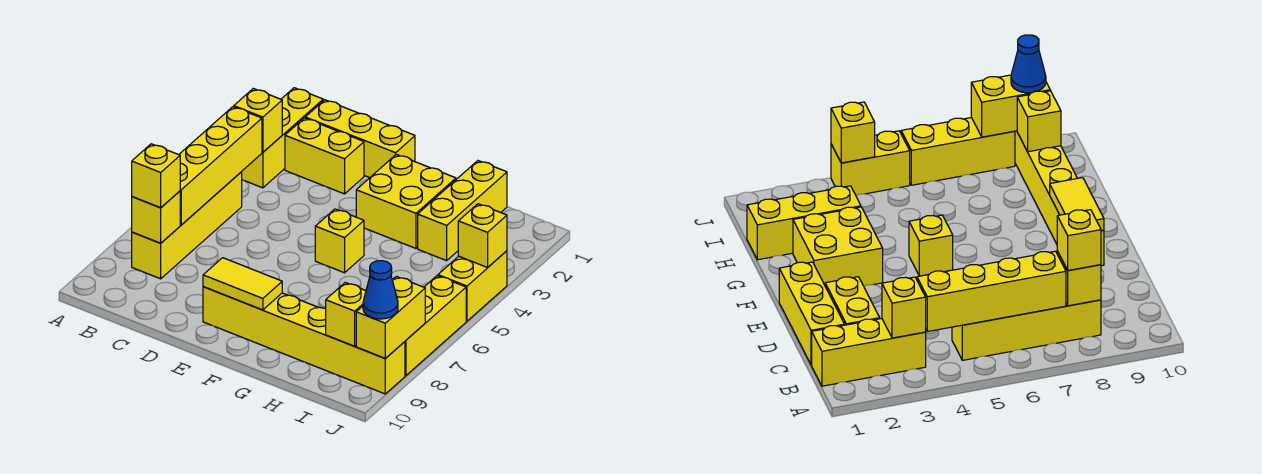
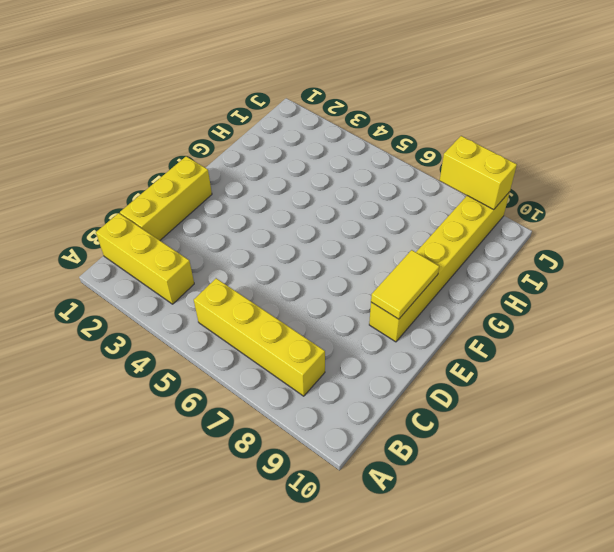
none -> yellow 1x2 brick [285,118,364,194]
none -> yellow 2x2 brick [356,154,456,248]
none -> yellow 1x1 brick [315,209,364,273]

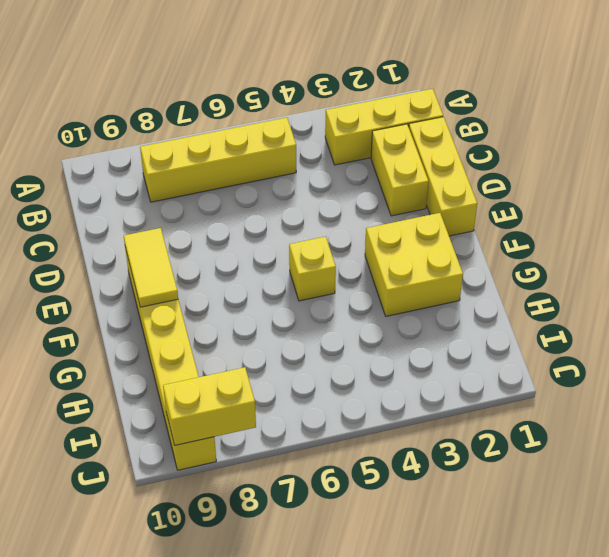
none -> yellow 1x3 brick [418,161,507,261]
none -> yellow 1x2 brick [438,251,507,321]
none -> yellow 1x3 brick [405,276,466,376]

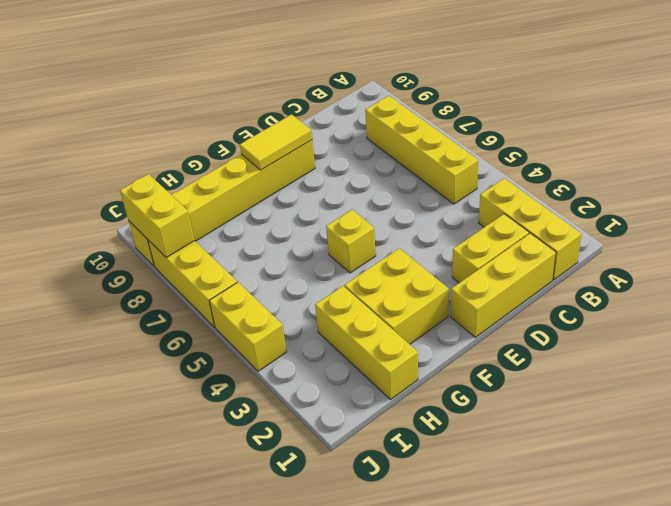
none -> yellow 1x1 brick [234,88,282,152]
none -> yellow 1x4 brick [179,107,262,225]
none -> yellow 1x1 brick [132,191,180,243]

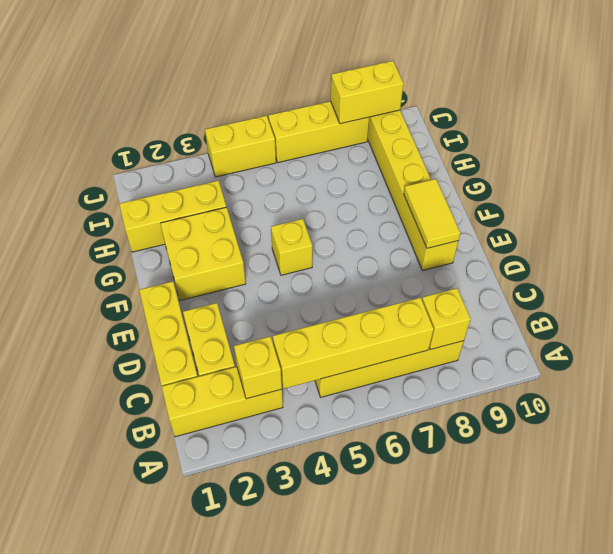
none -> yellow 1x1 brick [326,283,366,346]
none -> yellow 1x1 brick [458,204,507,267]
none -> yellow 1x1 brick [132,144,180,208]

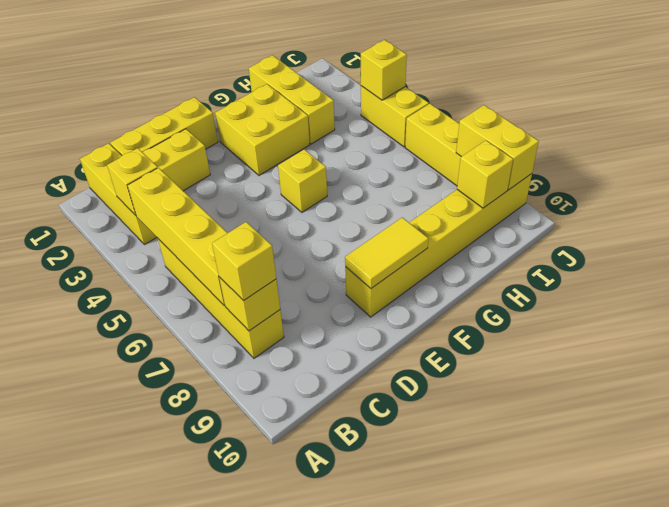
none -> blue 1x1 cone [363,261,398,319]

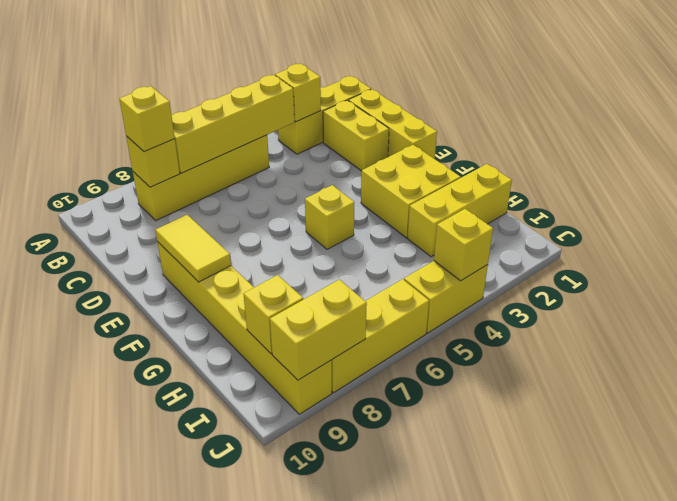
none -> blue 1x1 cone [363,261,398,319]

